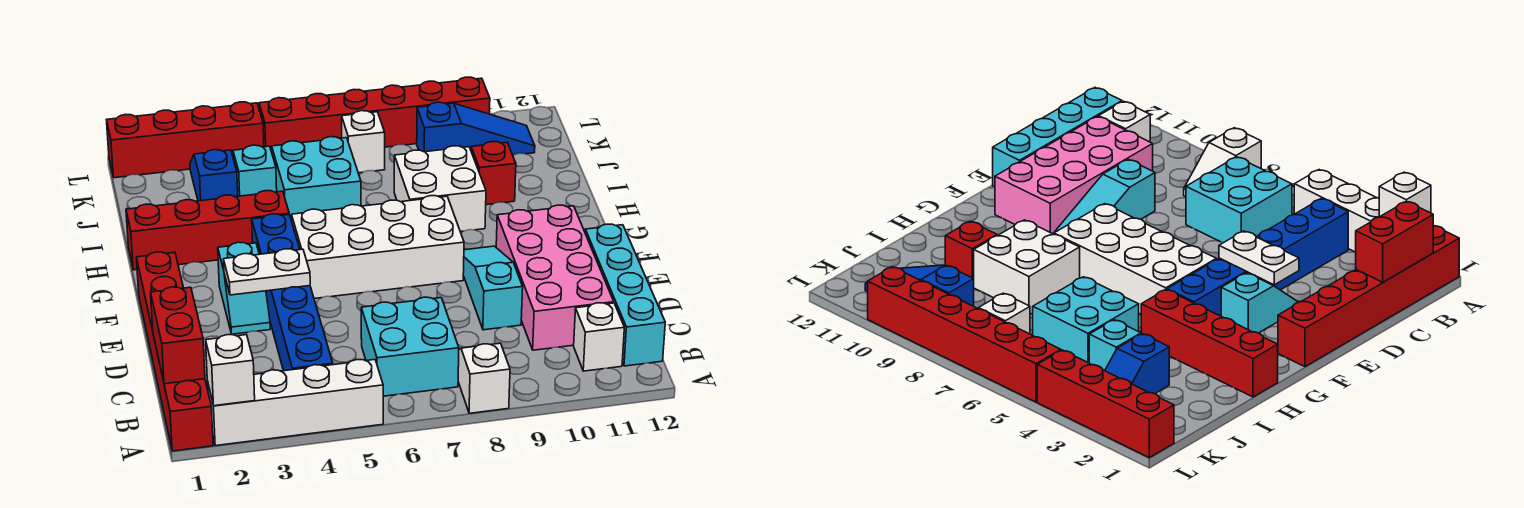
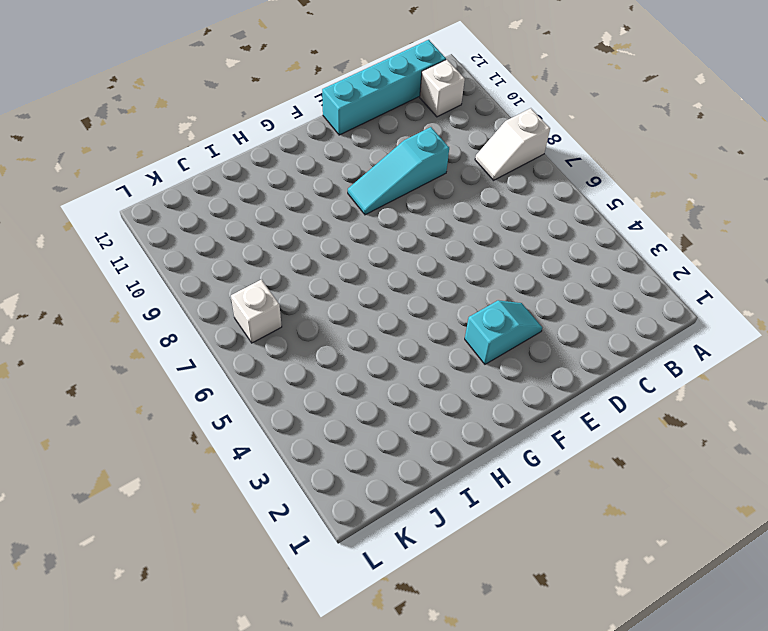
none -> red 1x6 brick [136,252,213,451]
none -> white 1x4 brick [207,360,383,446]
none -> blue 1x6 brick [252,214,333,371]

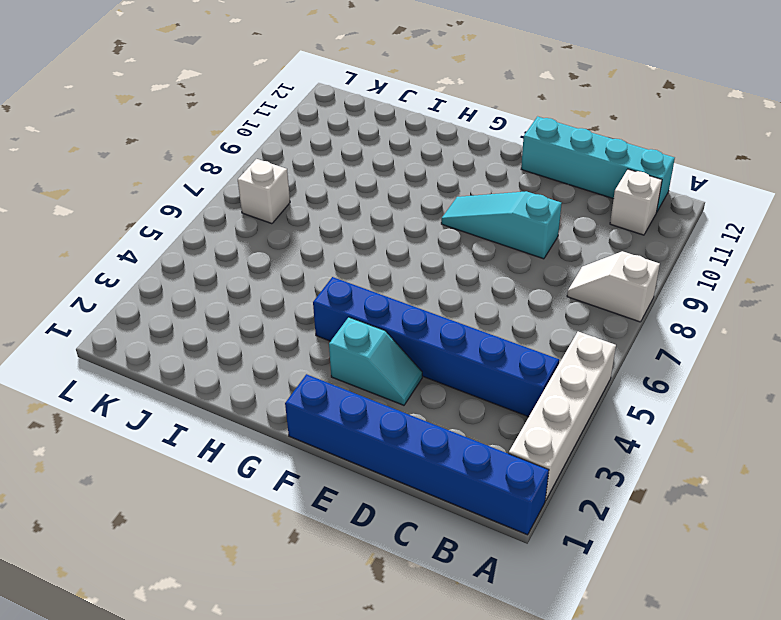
blue 1x6 brick [285,374,549,535] -> red 1x6 brick [136,252,213,451]
none -> cyan 2x2 brick [361,297,459,396]
none -> pink 2x4 brick [496,205,614,350]
none -> white 2x4 brick [292,196,464,299]

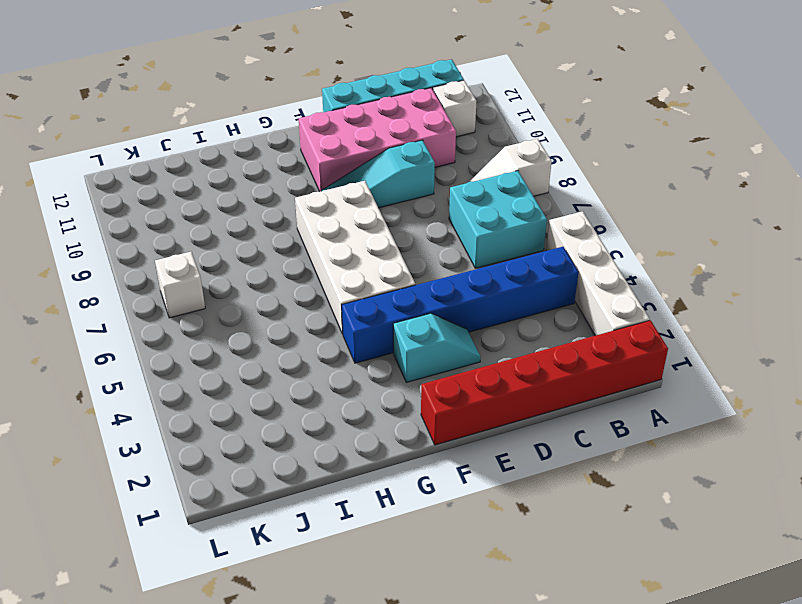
none -> red 1x4 brick [126,191,289,270]
none -> white 2x2 brick [394,146,486,232]
none -> cyan 2x2 brick [272,137,361,221]

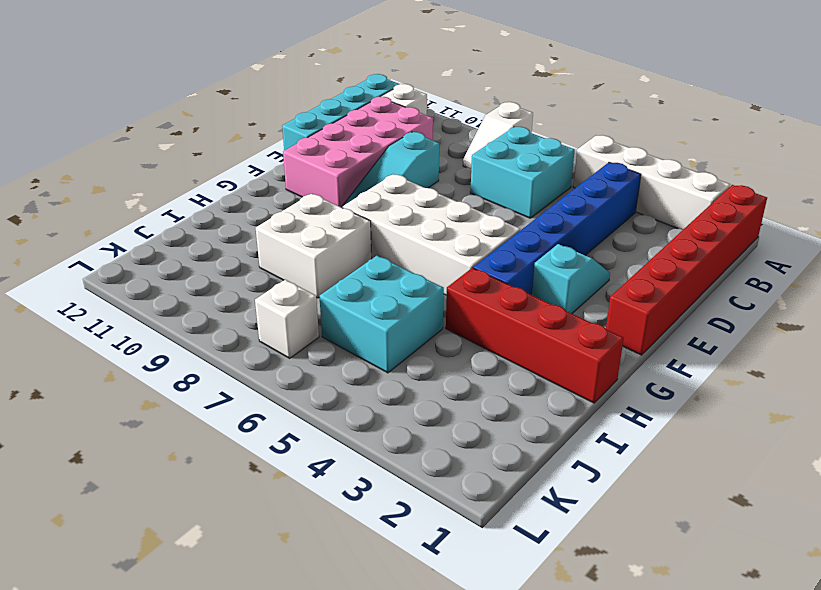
none -> red 1x1 brick [471,142,516,205]
none -> blue 1x2 slope [190,150,238,201]
none -> cyan 1x1 brick [233,145,277,196]

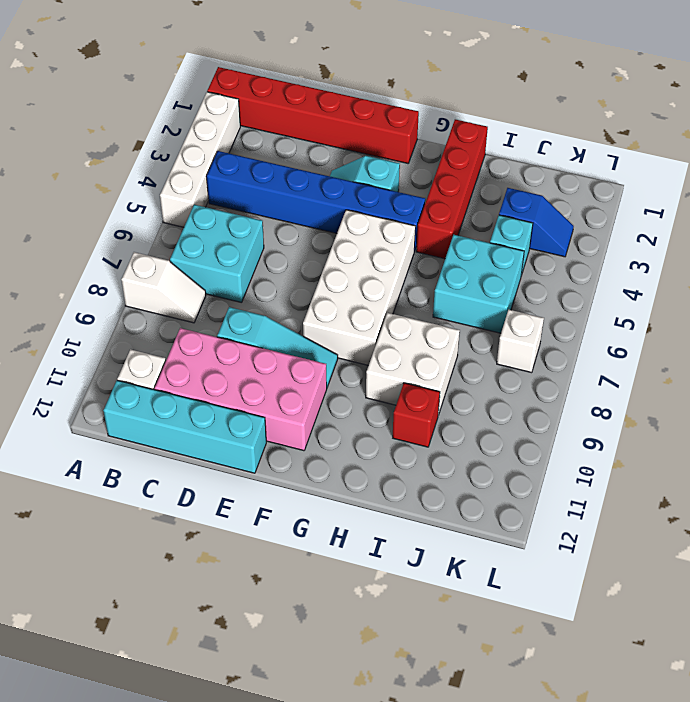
none -> blue 1x3 slope [417,102,535,155]
none -> red 1x4 brick [107,102,264,178]
none -> red 1x6 brick [259,77,490,152]

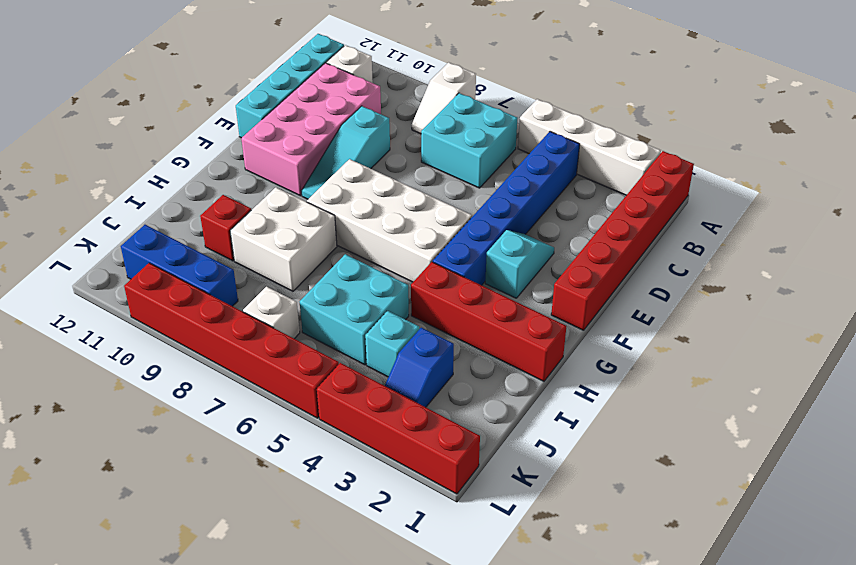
blue 1x3 brick [121,225,238,306] -> blue 1x3 slope [417,102,535,155]
none -> white 1x1 brick [206,335,255,406]
none -> red 1x2 brick [151,287,205,384]
none -> white 1x2 plate [223,249,310,295]

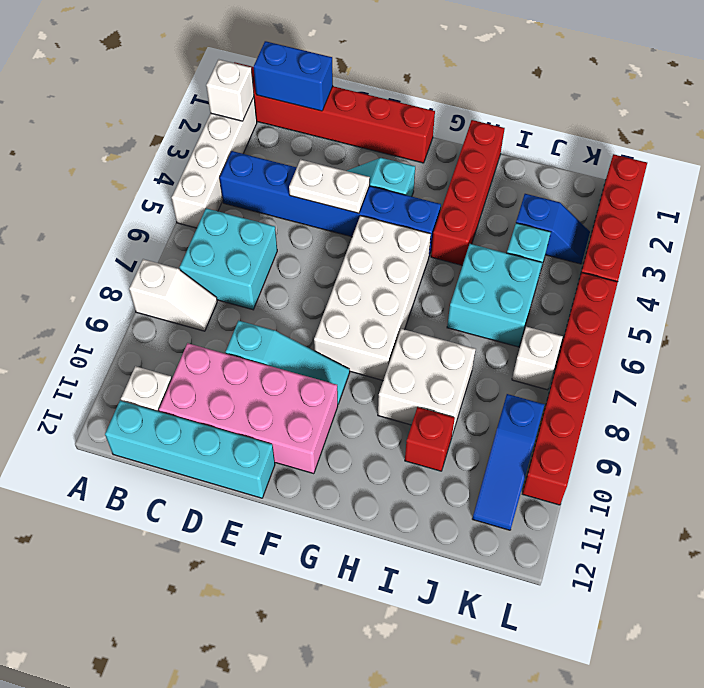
blue 1x2 brick [254,41,333,111] -> red 1x2 brick [151,287,205,384]
white 1x2 plate [289,160,370,213] -> white 1x2 plate turned to [223,249,310,295]

